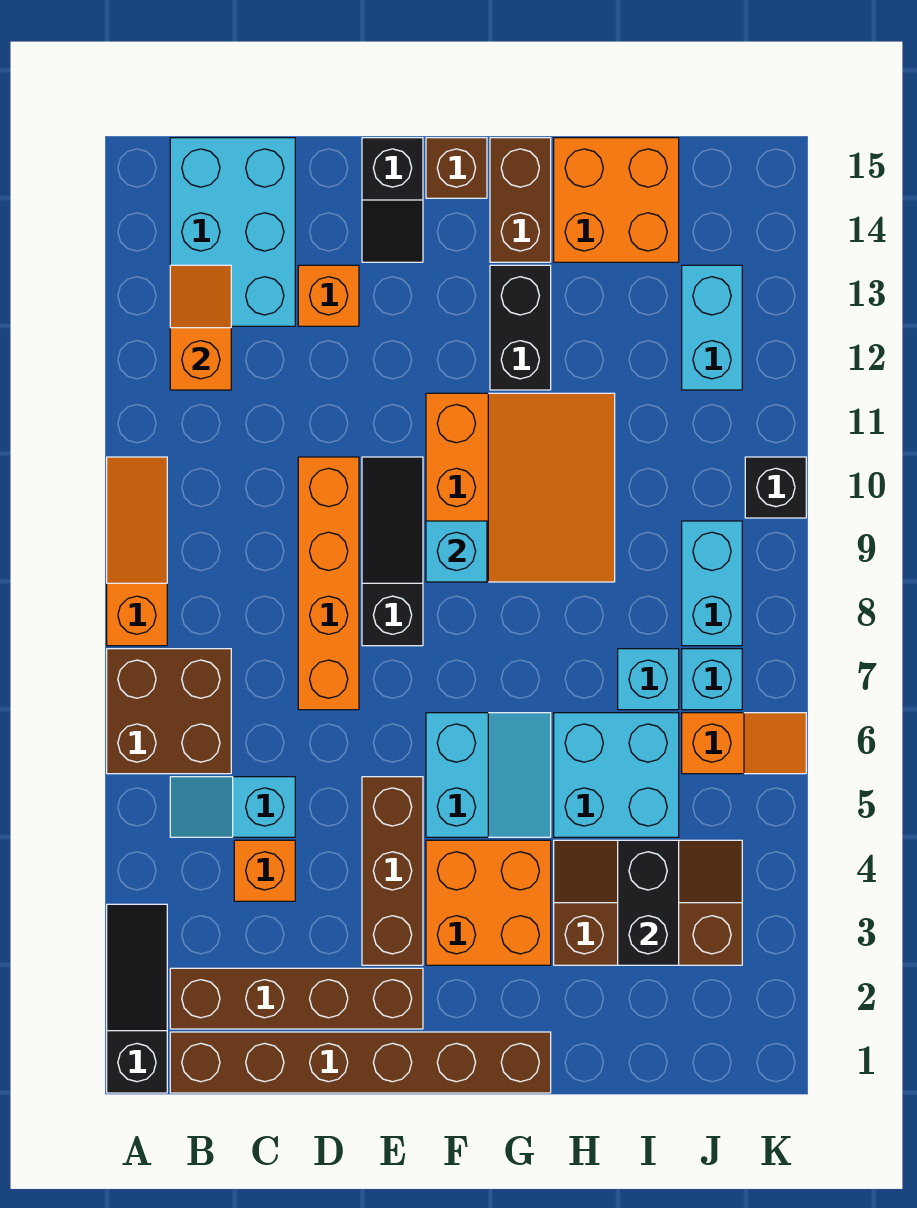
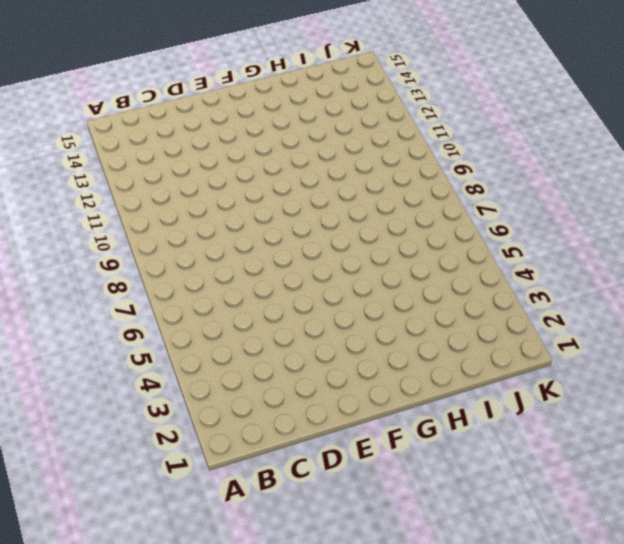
none -> black 1x3 slope [107,904,167,1093]
none -> brown 2x2 brick [107,649,231,774]
none -> orange 1x3 slope [107,457,167,646]
none -> brown 1x6 brick [170,1032,551,1093]

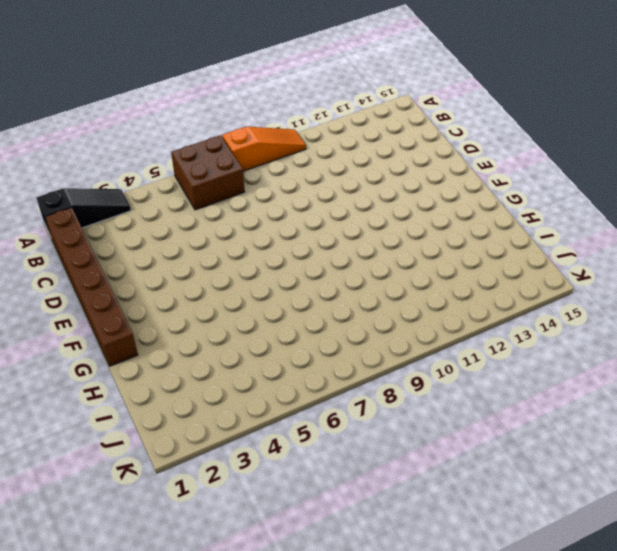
none -> brown 1x4 brick [170,968,423,1029]
none -> cyan 1x2 slope [170,777,295,837]
none -> cyan 2x3 brick [170,138,295,326]
none -> orange 1x1 brick [234,840,295,901]

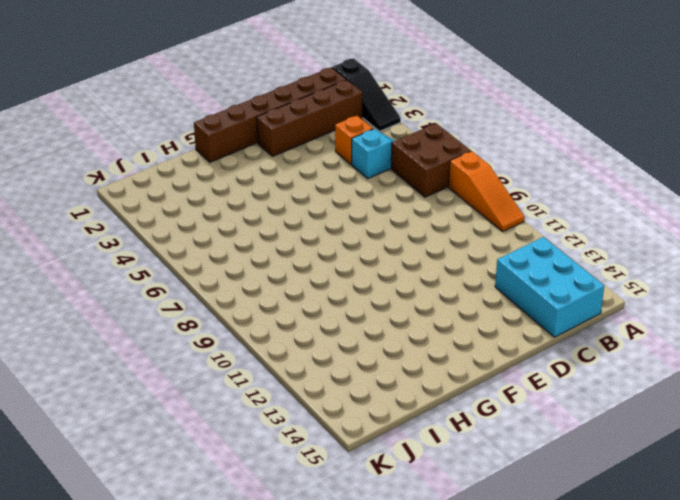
none -> orange 1x4 brick [298,457,359,710]
none -> orange 1x1 brick [298,265,359,326]
none -> brown 1x3 brick [362,777,423,965]
none -> black 1x3 slope [362,457,423,646]

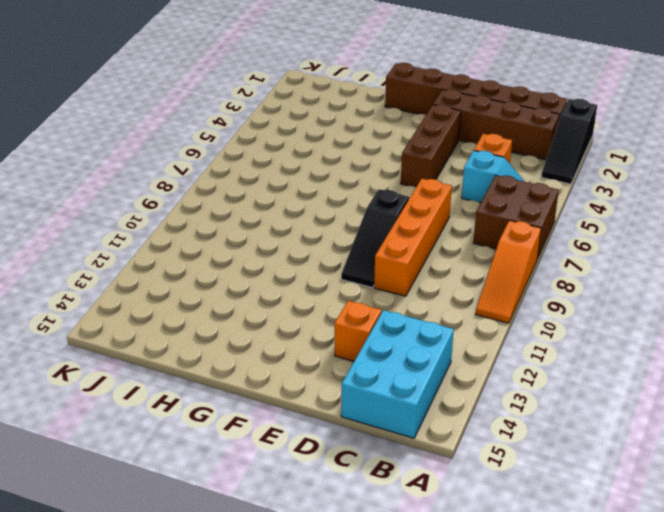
none -> black 1x2 slope [362,138,423,262]
none -> orange 2x2 brick [426,840,551,965]
none -> cyan 2x2 slope [426,713,551,837]
none -> orange 3x3 slope [426,393,615,582]

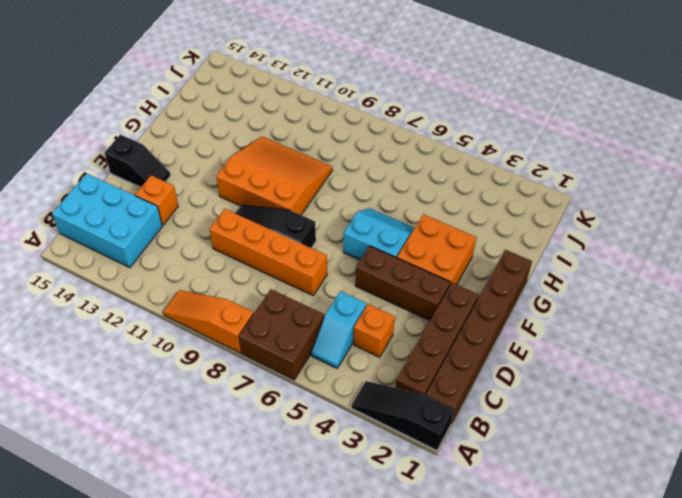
none -> brown 1x1 brick [426,138,487,198]
none -> black 1x2 brick [490,265,551,390]
none -> brown 1x2 brick [490,138,551,262]
none -> brown 2x3 slope [554,840,742,965]

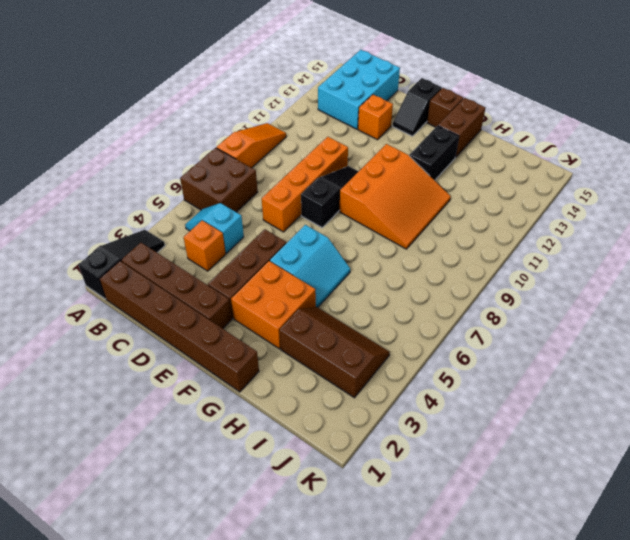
none -> cyan 2x2 brick [554,713,679,837]
none -> orange 2x2 brick [554,138,679,262]
none -> cyan 1x1 brick [618,649,679,710]
none -> orange 1x2 slope [682,713,806,774]

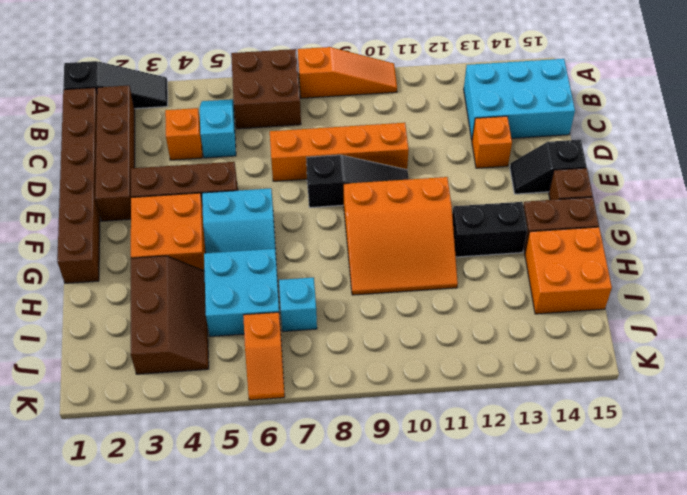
none -> cyan 1x1 brick [682,649,742,710]
none -> cyan 1x2 brick [682,521,742,646]
none -> cyan 1x2 brick [682,265,742,390]
none -> black 1x1 brick [745,457,806,518]

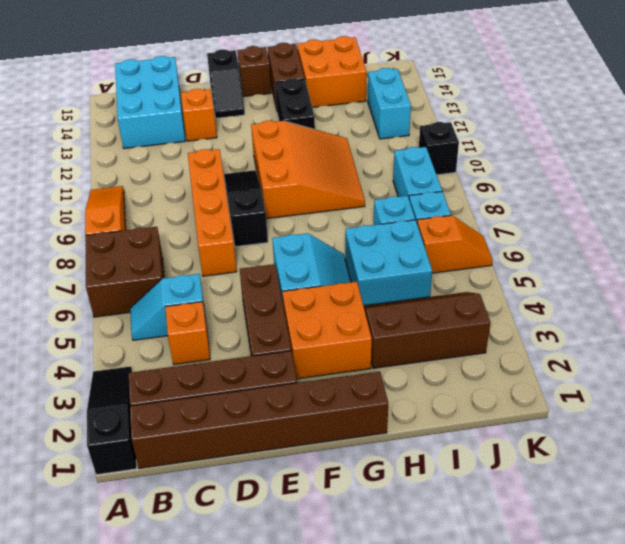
none -> orange 1x2 slope [170,265,231,390]
none -> cyan 1x1 brick [426,521,487,582]
none -> black 1x2 brick [618,840,679,965]

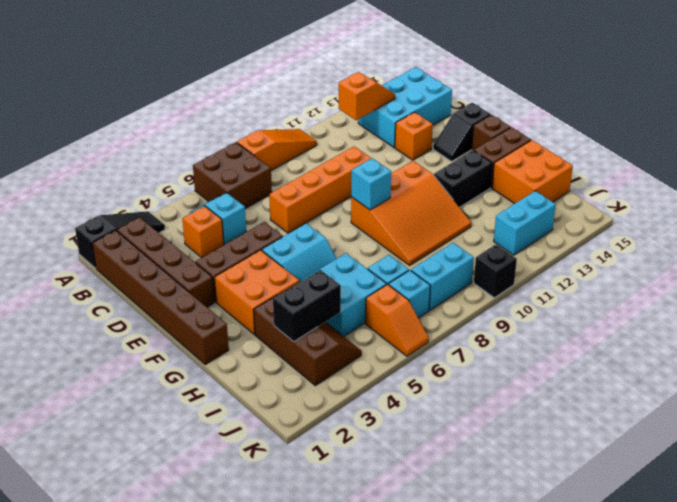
none -> black 1x3 slope [362,457,423,646]

